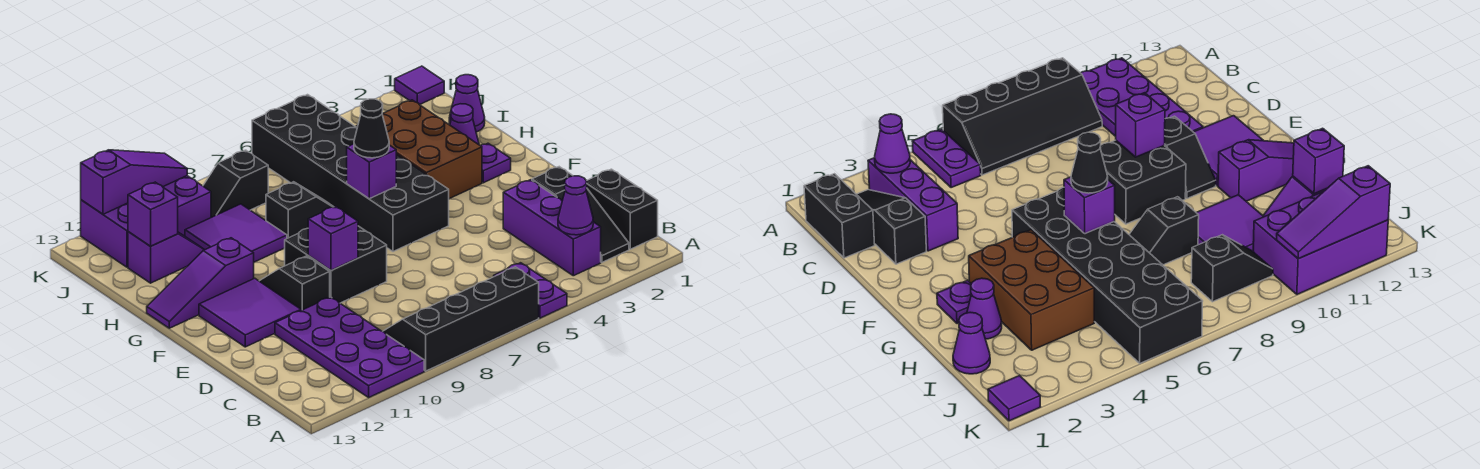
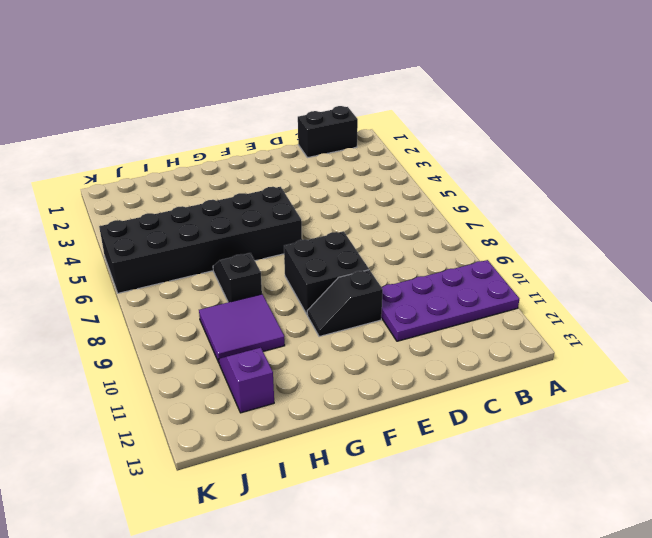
none -> purple 1x2 plate [494,263,567,318]
none -> black 2x4 slope [383,267,539,371]
none -> black 1x3 slope [532,167,629,262]

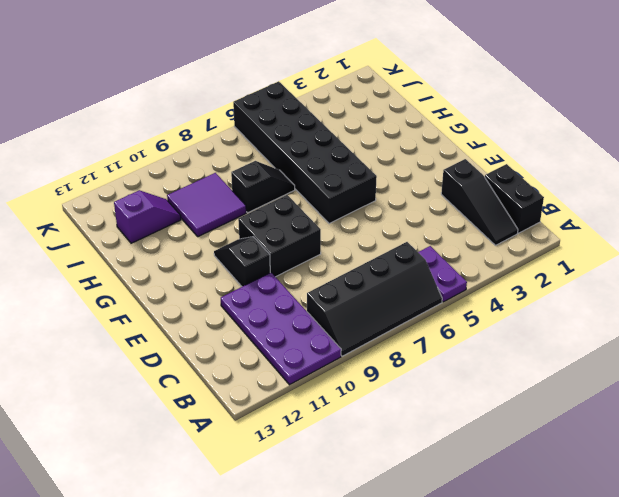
black 2x4 slope [307,242,442,356] -> black 2x4 slope turned to [383,267,539,371]
none -> purple 1x3 brick [503,180,601,276]
none -> purple 2x2 tile [199,278,301,347]
none -> purple 1x1 plate [480,143,511,183]

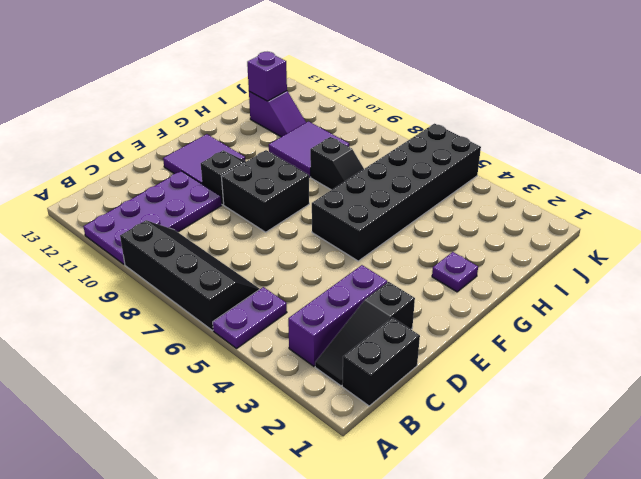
none -> brown 2x3 brick [356,100,482,199]
none -> purple 1x3 slope [147,238,254,328]
none -> purple 1x1 cone [450,104,479,145]

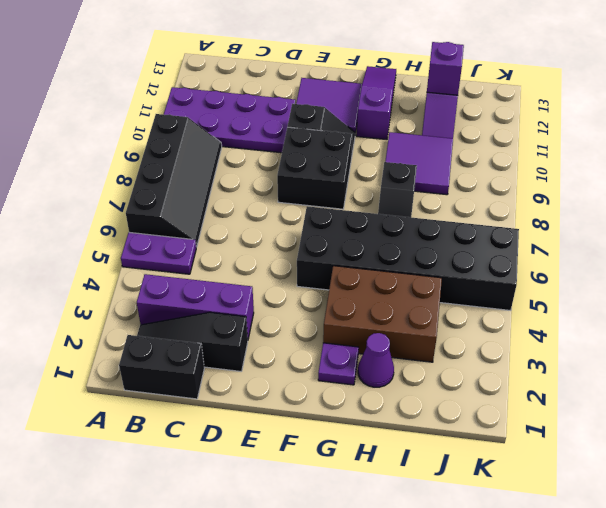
none -> purple 1x1 cone [449,75,485,132]
none -> black 1x2 slope [203,150,268,217]
none -> purple 2x3 brick [81,176,211,267]

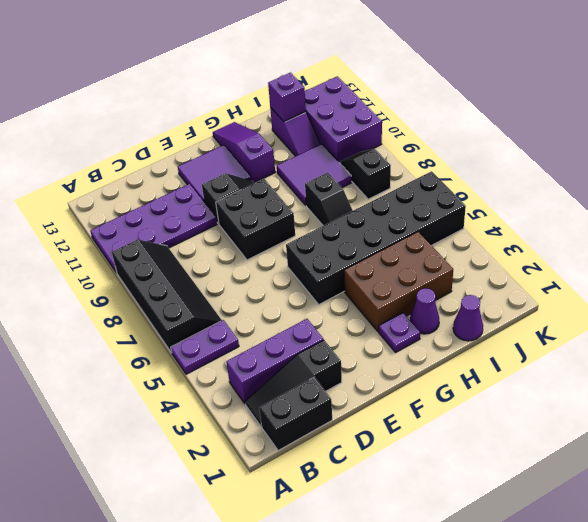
none -> purple 1x1 tile [395,66,444,105]
none -> purple 1x1 cone [558,176,593,235]
none -> purple 1x1 brick [308,206,358,270]

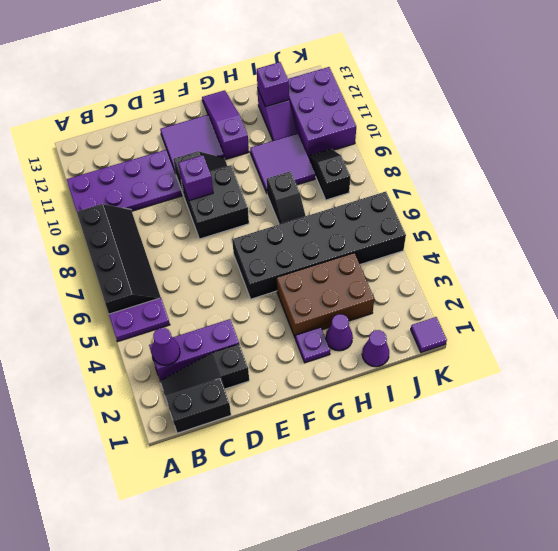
none -> purple 1x1 brick [347,144,396,199]
none -> purple 1x3 slope [81,150,187,214]
none -> black 1x1 cone [354,99,389,158]

